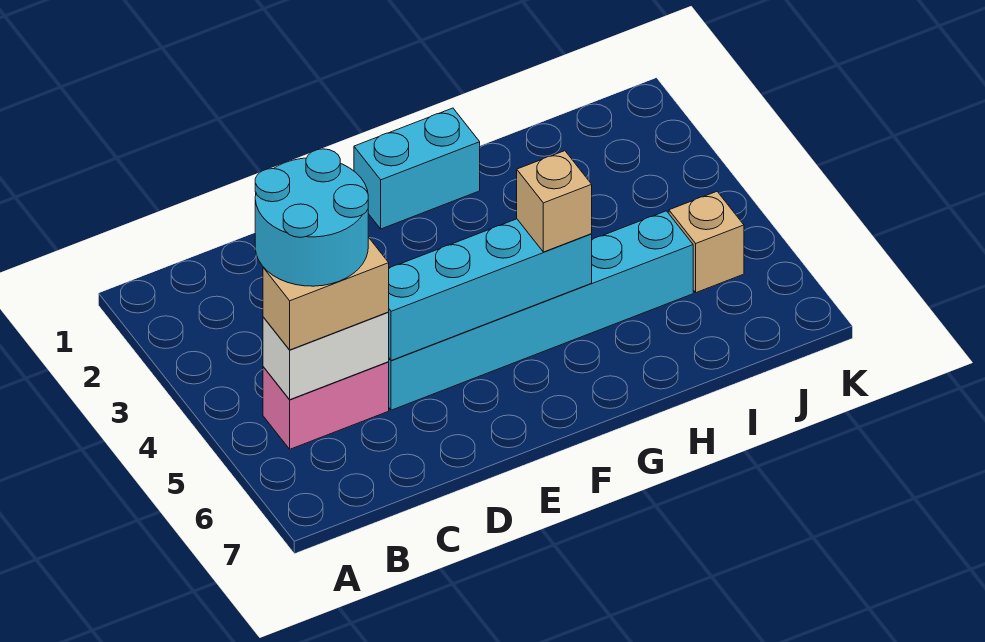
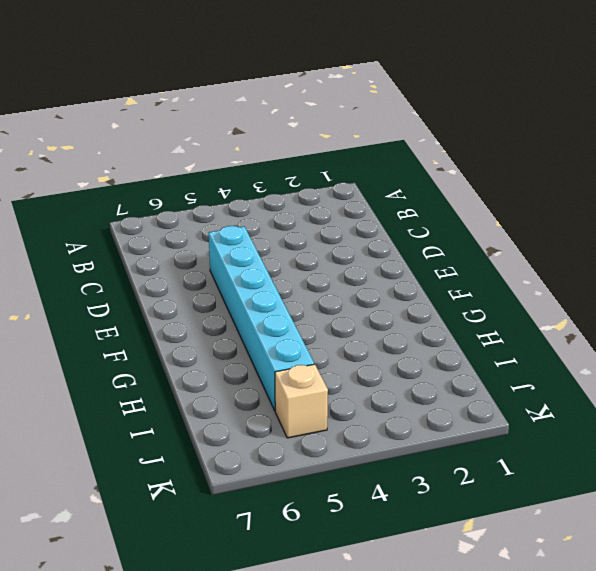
none -> pink 1x2 brick [263,362,389,449]
none -> cyan 1x2 brick [354,108,480,229]

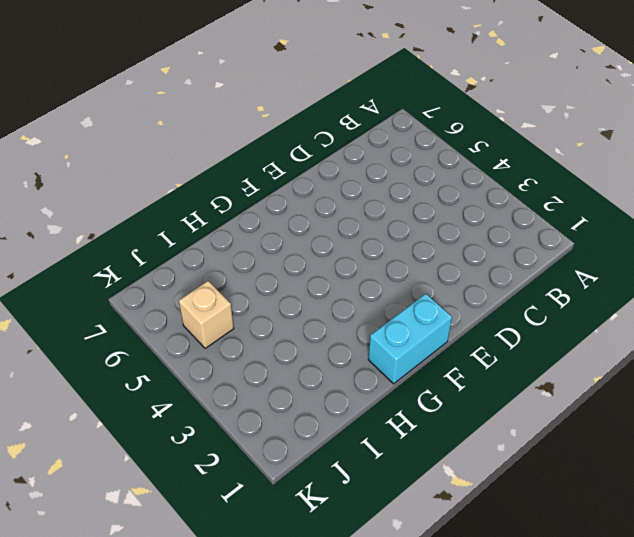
none -> pink 1x2 brick [263,362,389,449]
none -> cyan 1x6 brick [389,211,693,410]

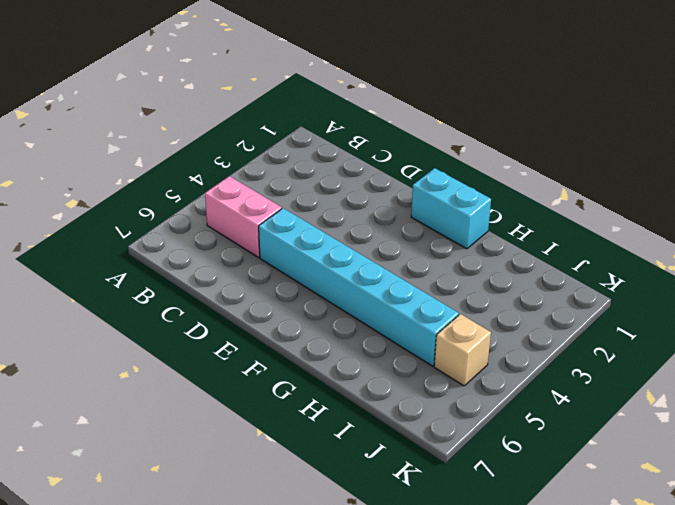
none -> white 1x2 brick [263,312,389,400]
none -> cyan 1x4 brick [389,219,592,361]

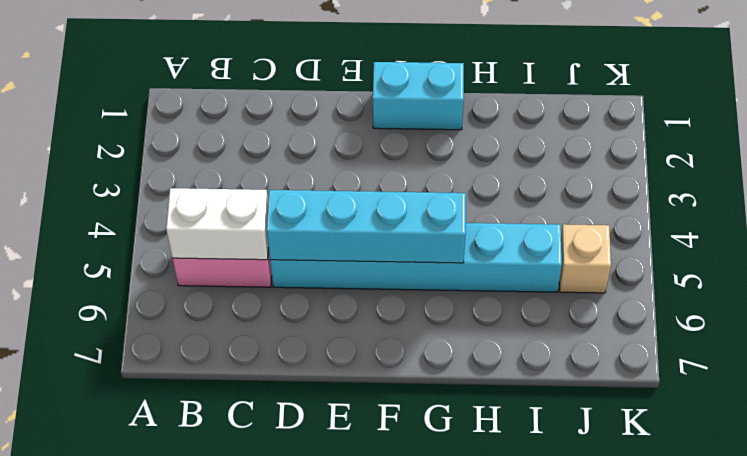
none -> tan 1x2 brick [263,237,389,350]
none -> tan 1x1 brick [517,151,592,252]

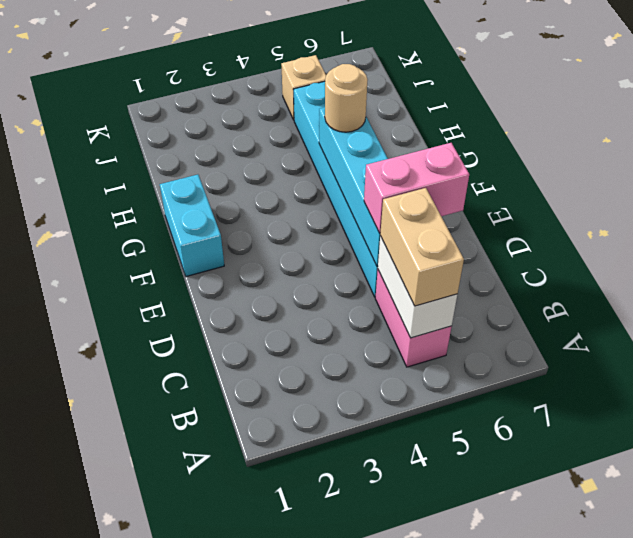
pink 1x2 brick [364,143,469,233] -> none
tan 1x1 round brick [325,64,367,132] -> tan 1x1 brick [517,151,592,252]
none -> cyan 2x2 round brick [255,149,368,286]

